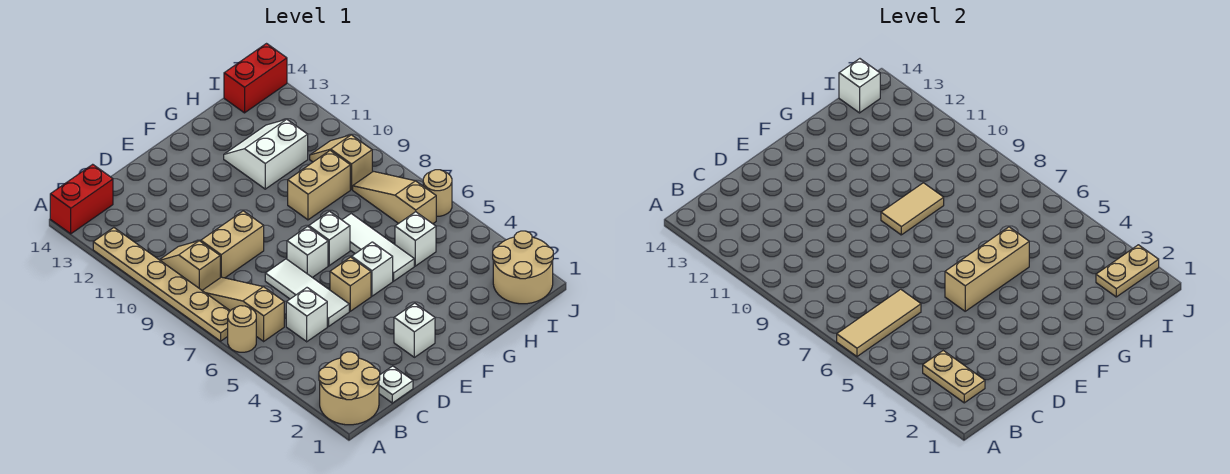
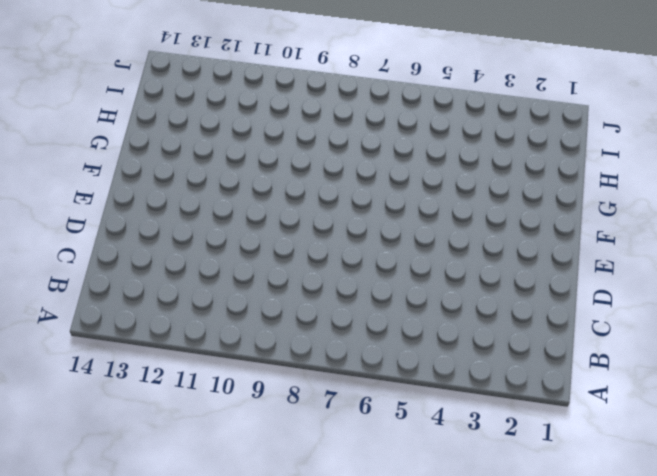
none -> tan 2x2 round brick [319,352,380,425]
none -> tan 1x1 round brick [228,306,256,352]
none -> tan 1x6 plate [93,228,230,341]
none -> red 1x2 brick [50,164,113,234]

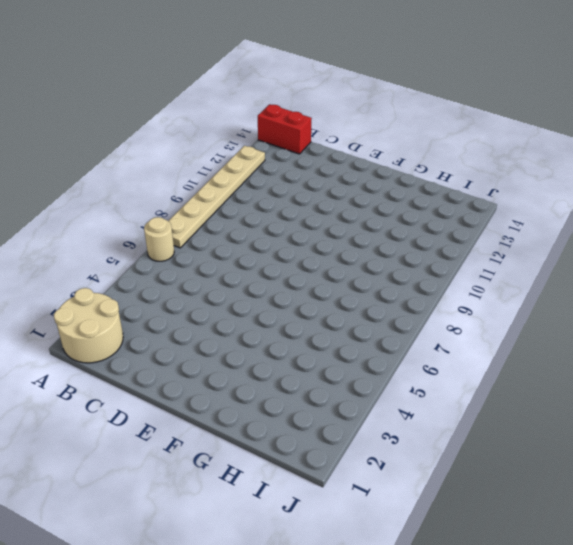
none -> tan 1x3 slope [202,277,284,341]
none -> tan 1x2 slope [160,241,220,290]
none -> white 1x1 plate [379,366,413,403]
none -> white 1x1 brick [286,288,327,342]

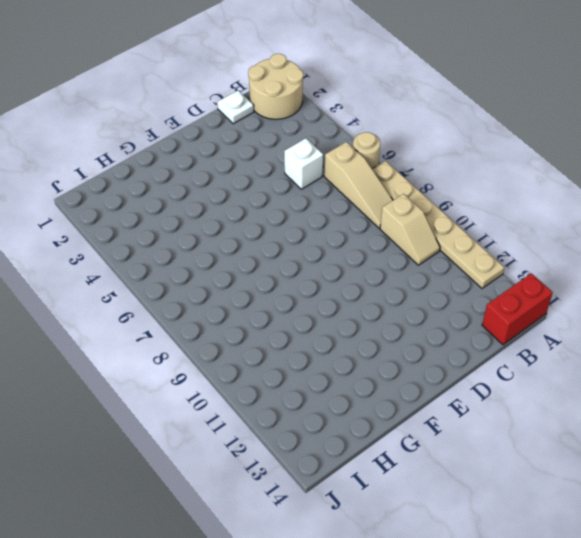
none -> tan 1x2 brick [201,211,264,278]
none -> white 1x3 tile [265,259,349,327]
none -> white 1x1 brick [394,303,435,357]
none -> tan 1x1 brick [330,257,371,311]

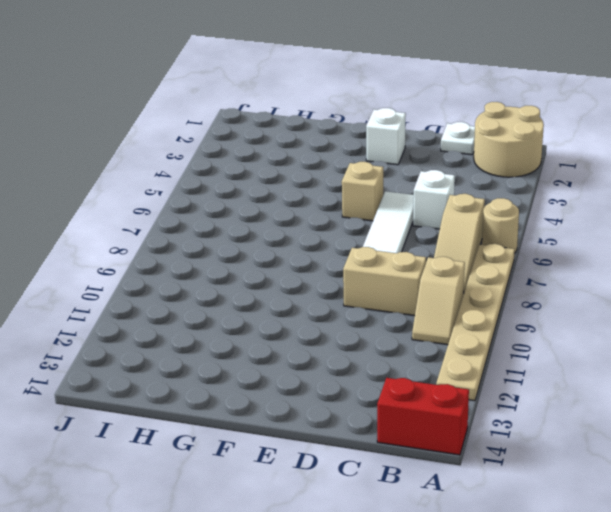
none -> white 1x1 brick [287,226,328,277]
none -> white 1x1 brick [352,242,393,296]
none -> white 1x1 brick [309,211,350,266]
none -> white 1x3 tile [342,214,414,281]

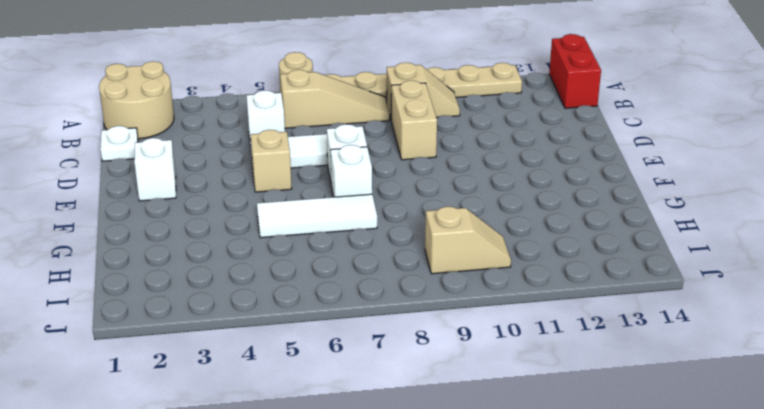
none -> white 1x1 brick [352,242,393,296]
none -> tan 1x2 brick [288,151,350,220]
none -> white 2x2 slope [224,119,308,189]
none -> white 1x1 brick [395,212,436,266]

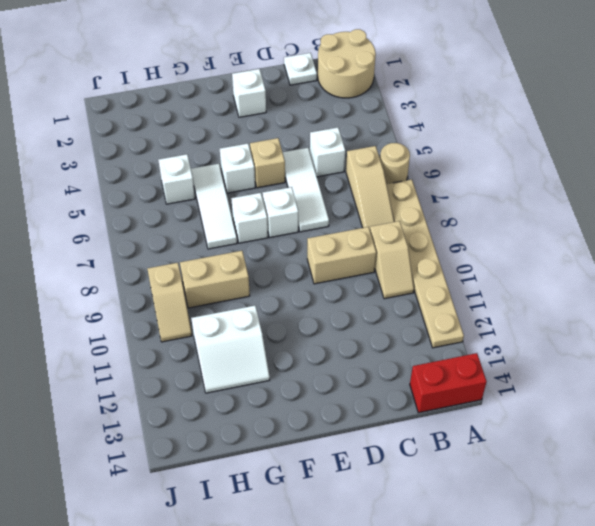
none -> tan 2x2 round brick [493,231,553,304]
none -> tan 1x3 slope [353,171,436,224]
none -> red 1x2 brick [224,44,287,113]
none -> tan 1x1 round brick [423,170,452,216]

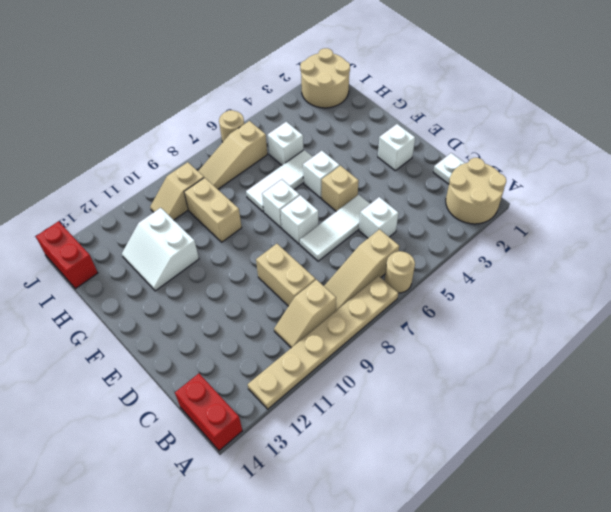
none -> tan 1x3 tile [837,289,921,356]
none -> tan 1x2 plate [923,351,985,403]
none -> tan 1x3 brick [945,227,1029,311]
none -> tan 1x2 tile [881,183,944,235]

